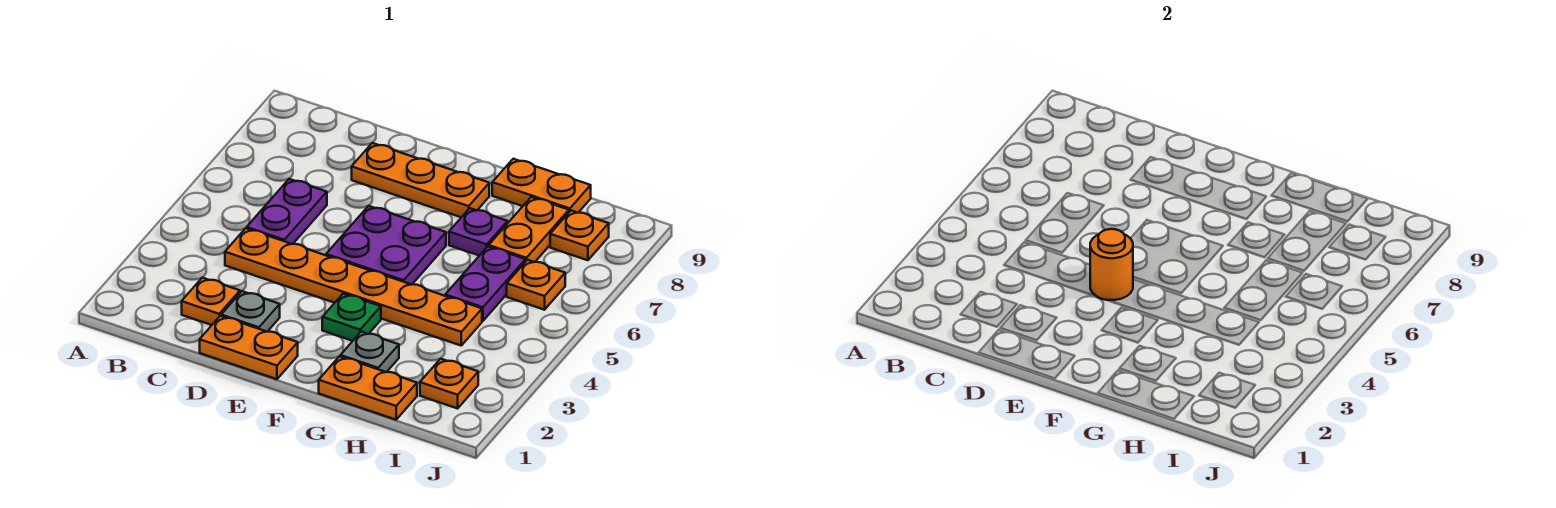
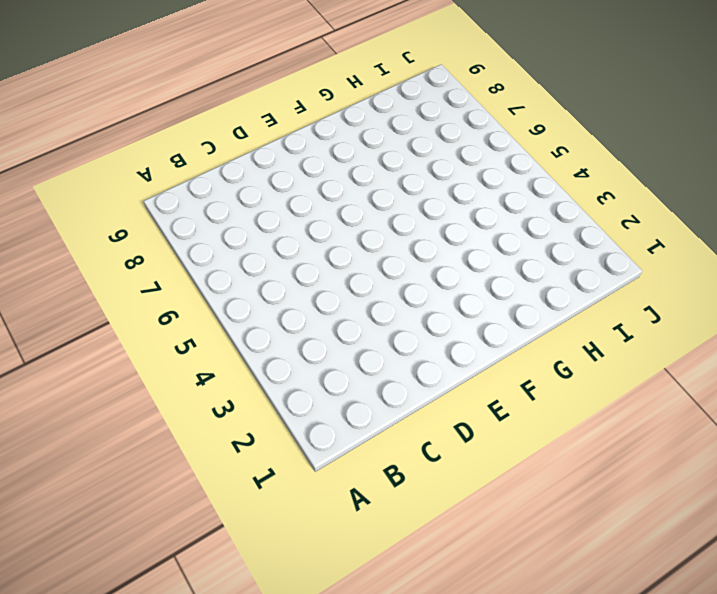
none -> orange 1x1 plate [182,278,240,325]
none -> orange 1x6 plate [225,228,482,345]
none -> purple 1x2 plate [247,179,327,244]

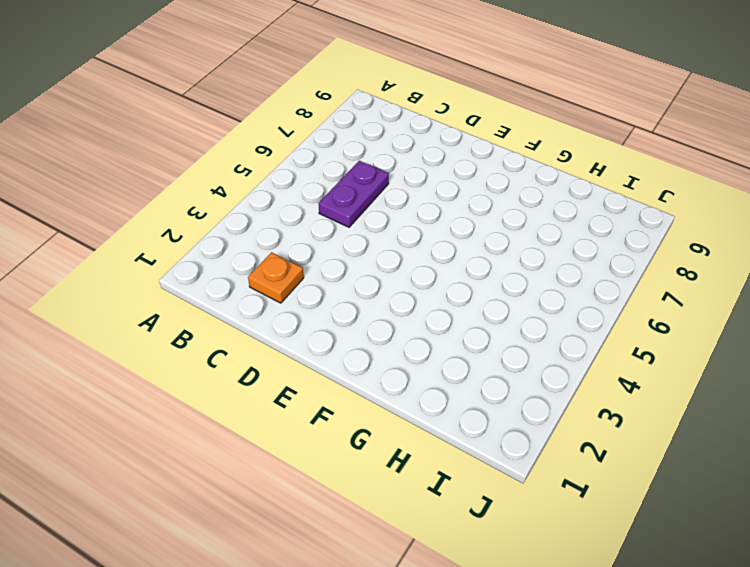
none -> orange 1x6 plate [225,228,482,345]
none -> orange 1x2 plate [200,316,298,379]
none -> grey 1x1 plate [221,291,280,332]

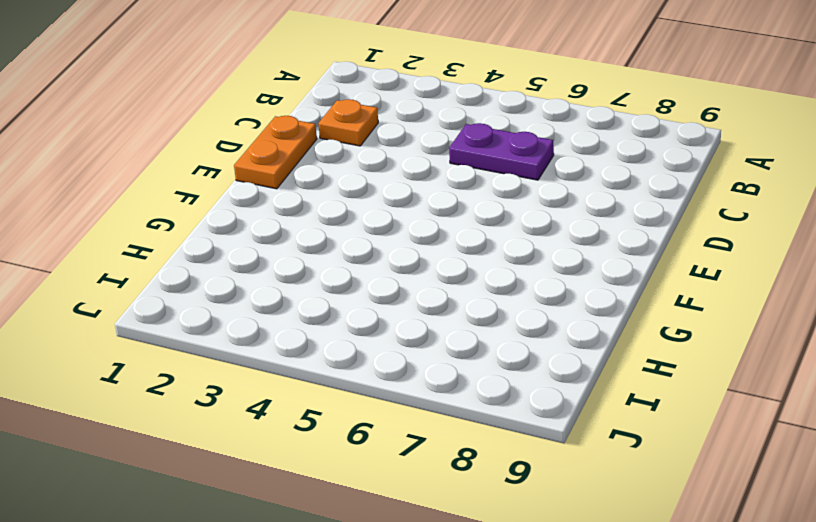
none -> orange 1x6 plate [225,228,482,345]
none -> grey 1x1 plate [221,291,280,332]
none -> orange 1x3 plate [352,143,489,217]

